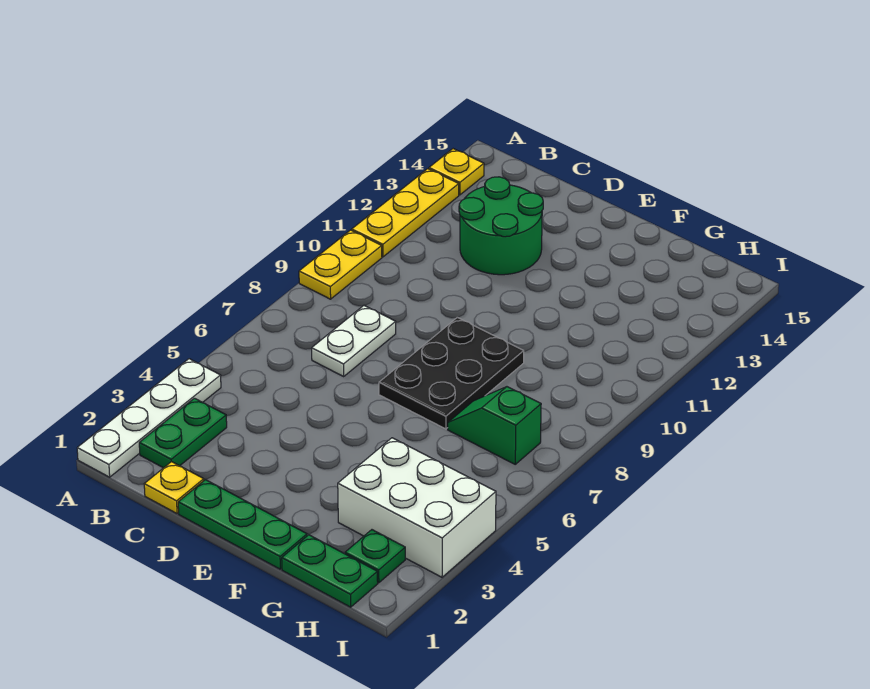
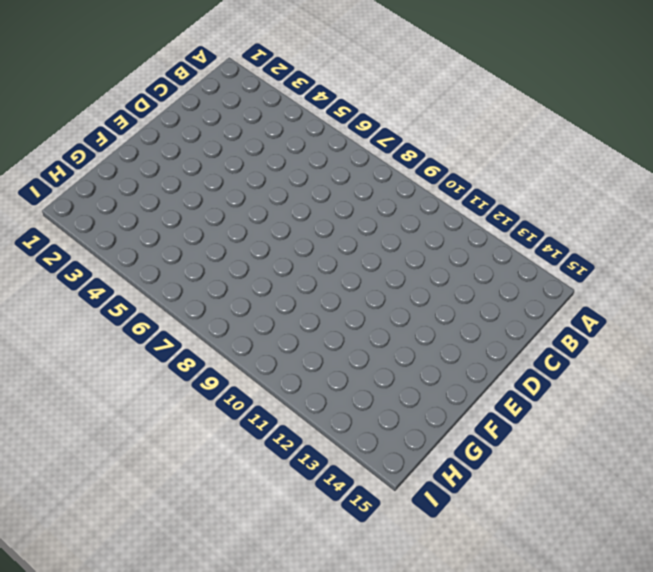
none -> white 1x4 plate [77,359,221,477]
none -> yellow 1x2 plate [299,230,382,299]
none -> yellow 1x3 plate [352,169,459,257]

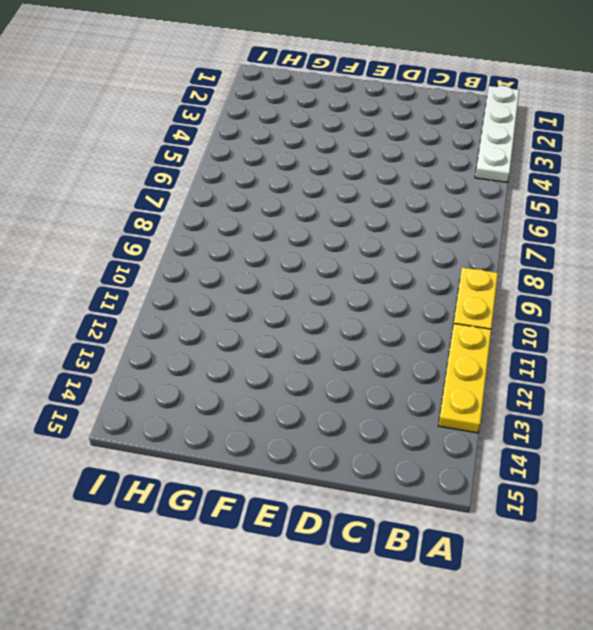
none -> yellow 1x1 plate [429,149,484,195]
none -> green 1x2 plate [139,398,227,468]
none -> yellow 1x1 plate [144,462,204,514]

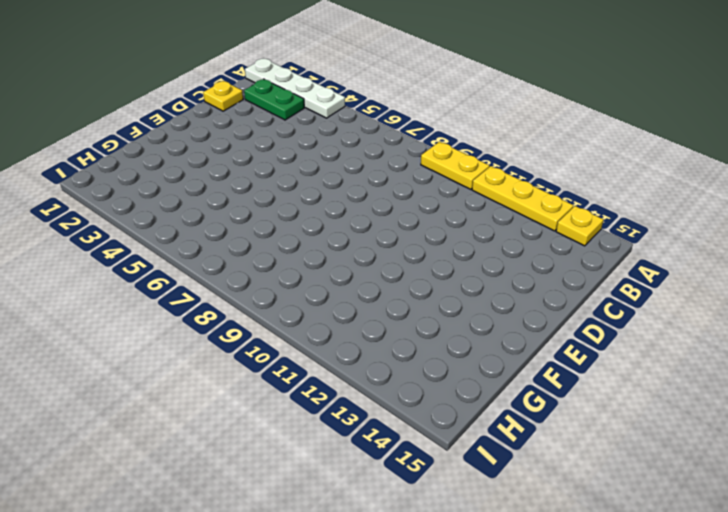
none -> white 1x2 plate [312,306,396,376]
none -> green 2x2 round brick [459,177,543,275]
none -> green 1x3 plate [178,480,307,569]

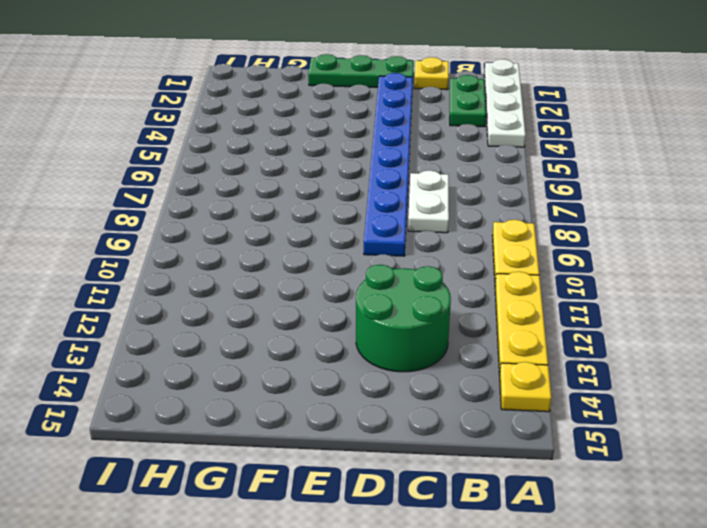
blue 1x8 plate [364,73,413,256] -> none
none -> black 2x3 plate [379,317,524,429]
none -> green 1x2 plate [282,535,378,607]
none -> white 2x3 brick [338,438,496,577]

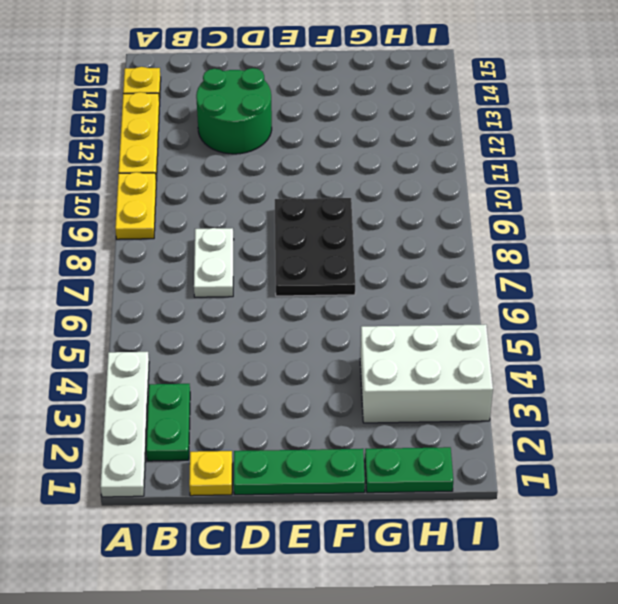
none -> green 1x2 slope [448,387,541,464]
none -> green 1x1 plate [345,530,405,583]

